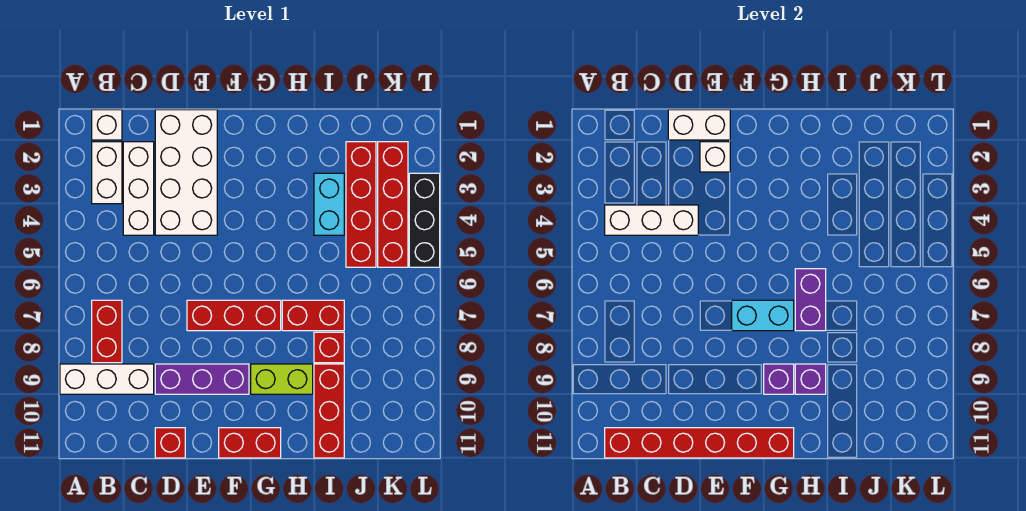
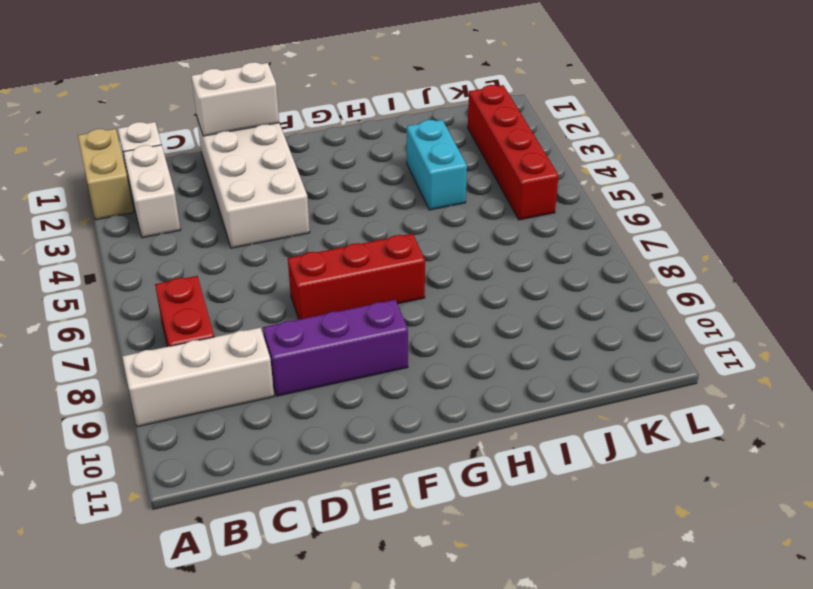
tan 1x2 brick [78,129,133,220] -> none
none -> white 1x3 brick [123,142,154,235]
none -> red 1x1 brick [155,428,185,458]
none -> red 1x2 brick [219,428,281,458]

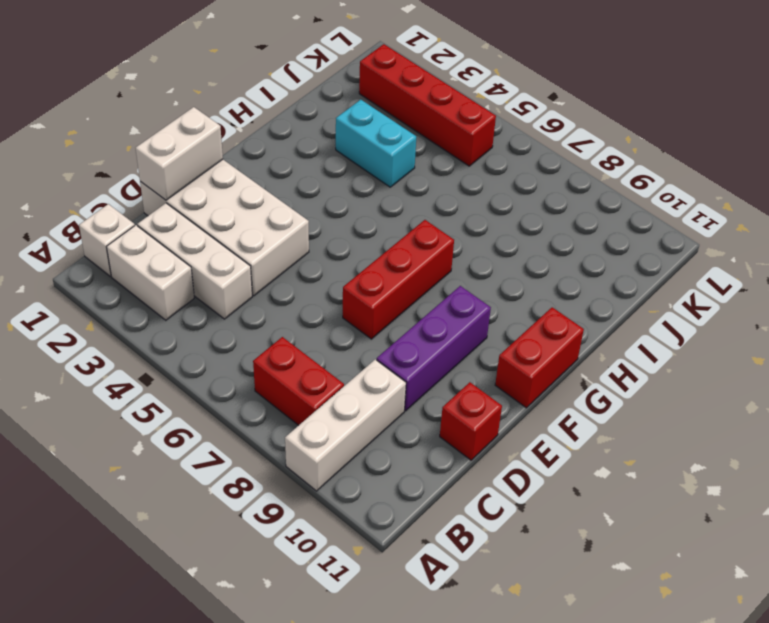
none -> lime 1x2 brick [251,364,313,394]
none -> red 1x2 brick [282,300,344,331]
none -> red 1x1 brick [314,332,344,363]

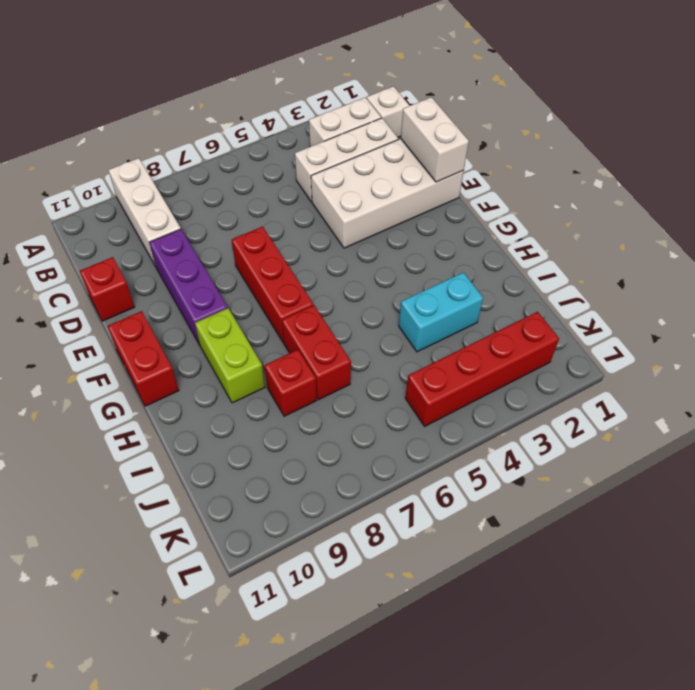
none -> red 1x2 brick [92,300,122,363]
none -> red 1x3 brick [314,364,344,458]
none -> red 1x4 brick [346,142,376,267]

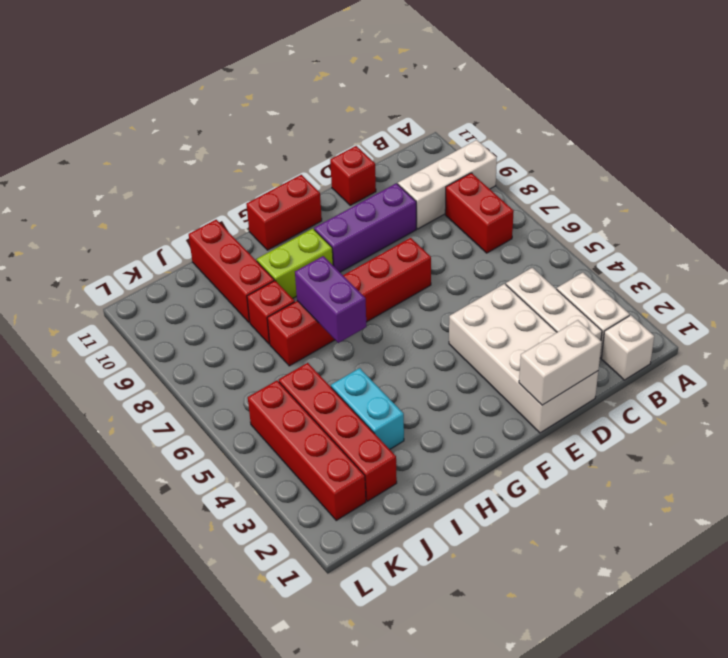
none -> black 1x3 brick [409,173,440,267]
none -> white 1x3 brick [605,205,698,235]
none -> red 1x6 brick [605,428,794,458]

